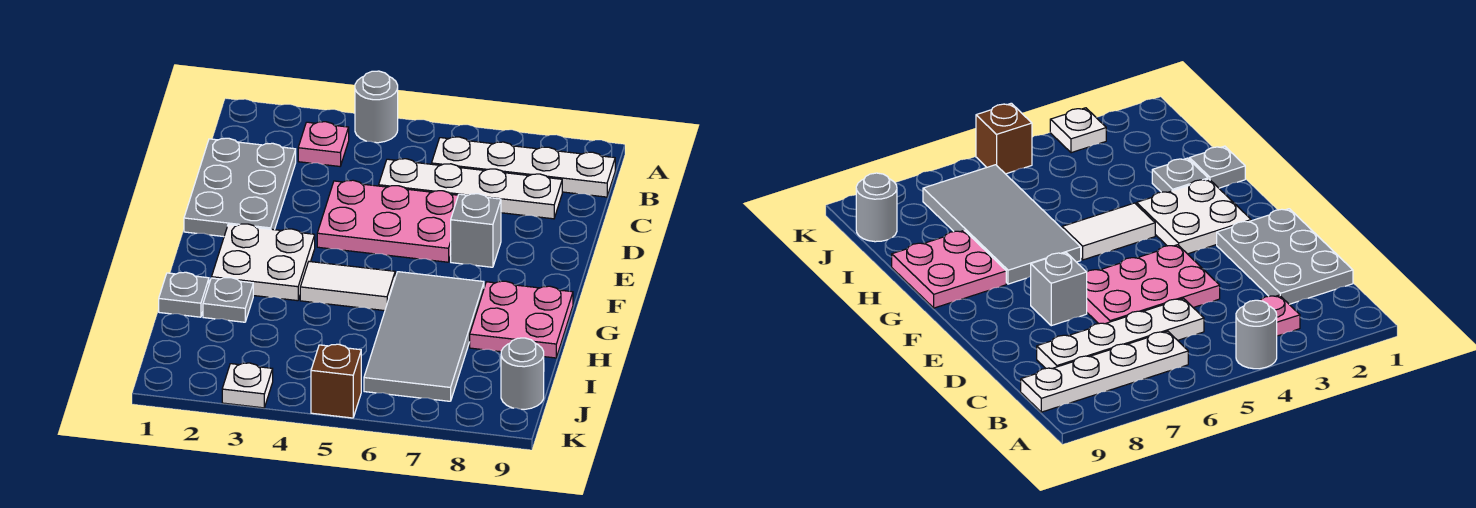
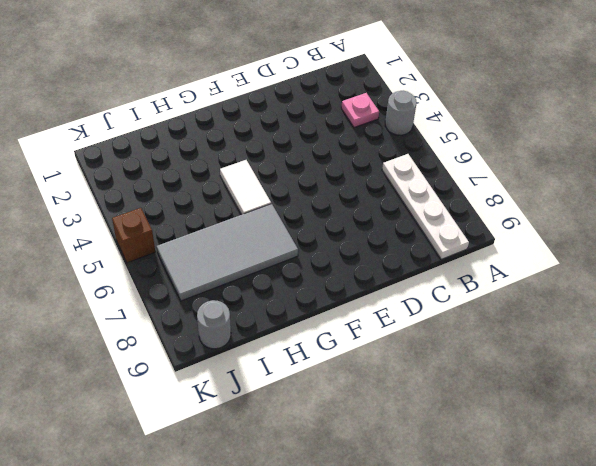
none -> grey 2x3 plate [184,138,296,237]
none -> white 1x4 plate [379,159,562,219]
none -> pink 2x3 plate [317,180,458,262]

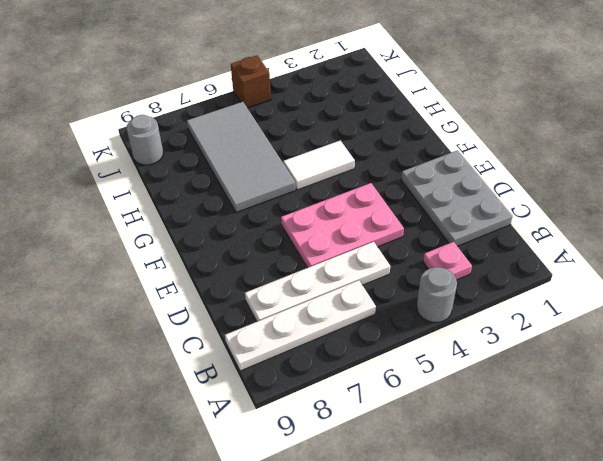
none -> grey 1x1 brick [451,194,501,267]
none -> white 2x2 plate [212,224,315,301]
none -> pink 2x2 plate [470,281,573,358]

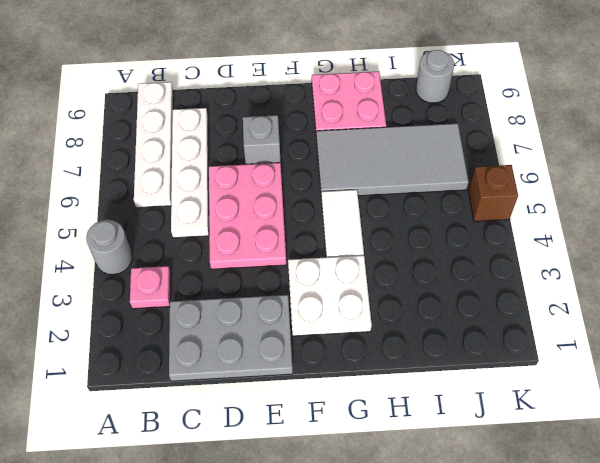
none -> grey 1x1 plate [159,272,209,317]
none -> grey 1x1 plate [203,278,253,322]
none -> white 1x1 plate [222,363,273,408]

